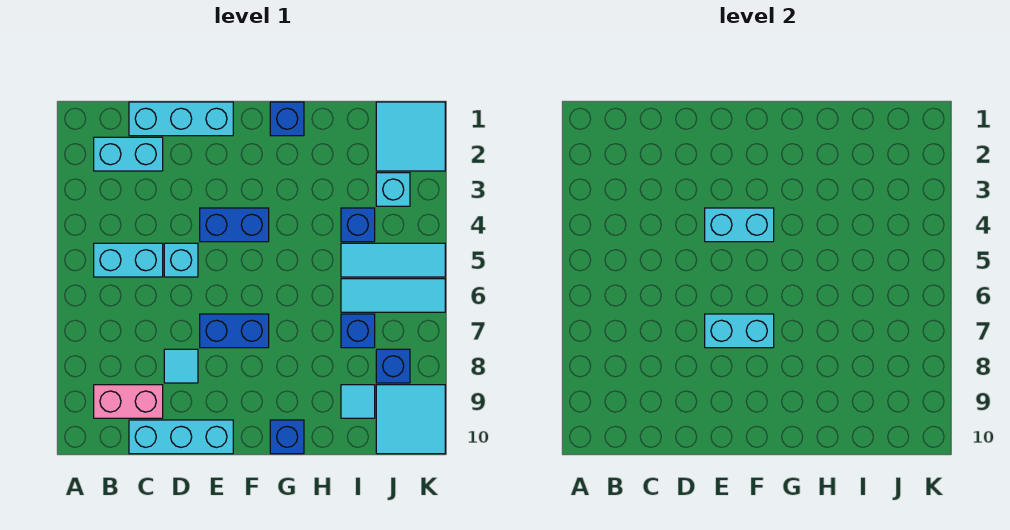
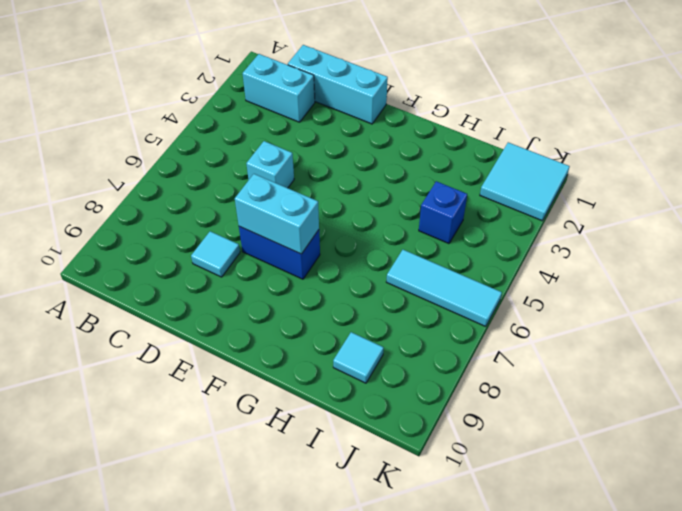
none -> cyan 1x2 brick [94,243,163,277]
none -> pink 1x2 brick [94,385,163,418]
none -> cyan 1x3 brick [129,420,233,454]

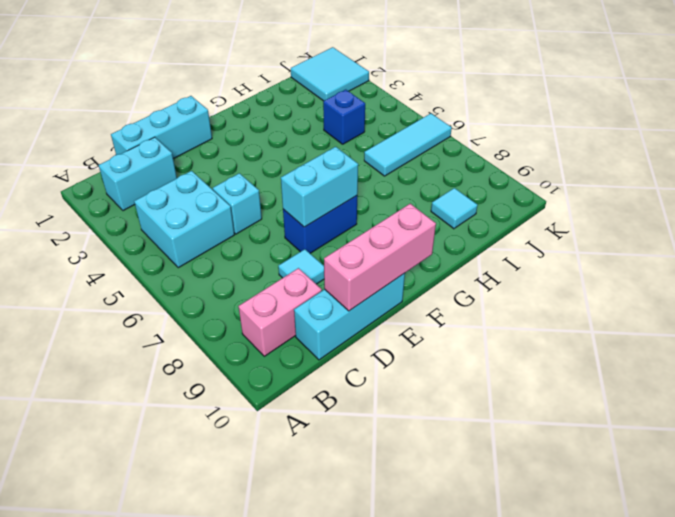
cyan 2x2 brick [134,171,234,268] -> cyan 1x2 brick [94,243,163,277]
pink 1x3 brick [324,204,436,311] -> none
none -> blue 1x2 brick [200,208,269,242]
none -> blue 1x1 brick [270,102,304,136]
none -> blue 1x1 brick [270,420,304,454]

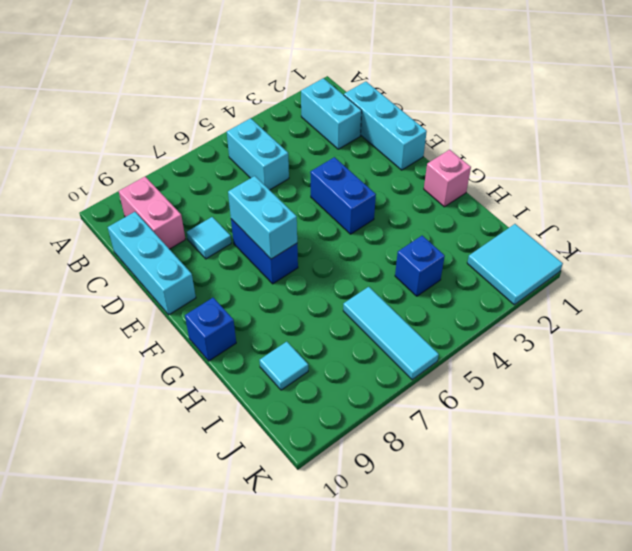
pink 1x1 brick [424,150,471,207] -> blue 1x1 brick [270,102,304,136]
none -> cyan 1x1 brick [164,243,198,277]
none -> cyan 1x3 tile [341,243,445,277]
none -> blue 1x1 brick [341,314,375,348]

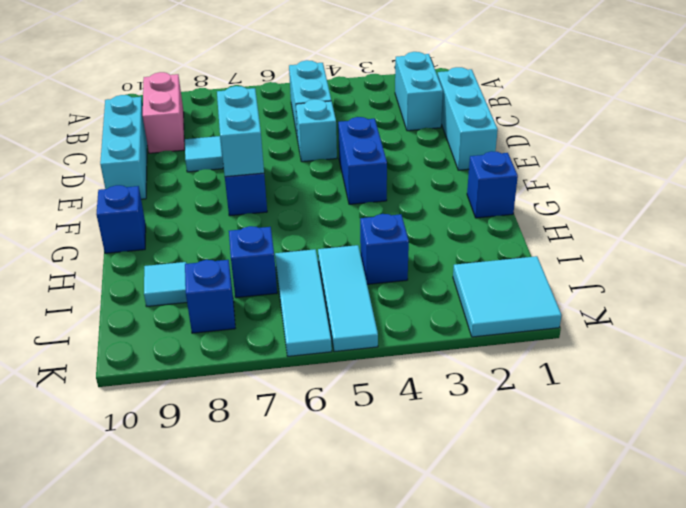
none -> cyan 1x1 brick [376,173,410,206]
none -> cyan 2x2 tile [376,385,445,454]
none -> cyan 1x2 brick [705,208,774,242]

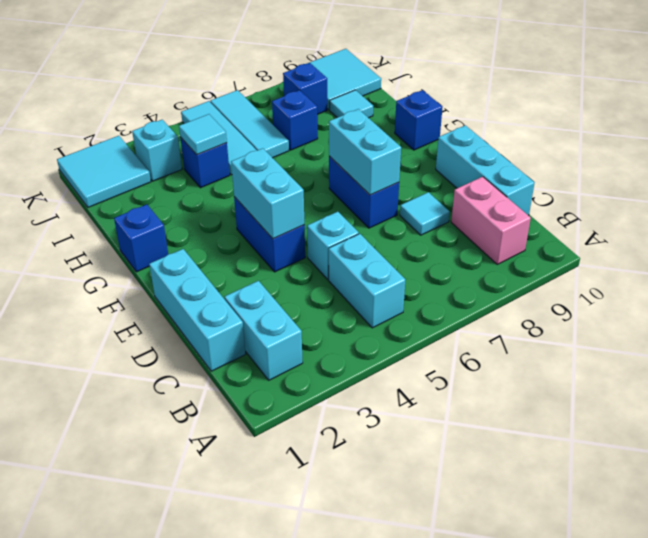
cyan 1x1 tile [179,114,227,155] -> none

